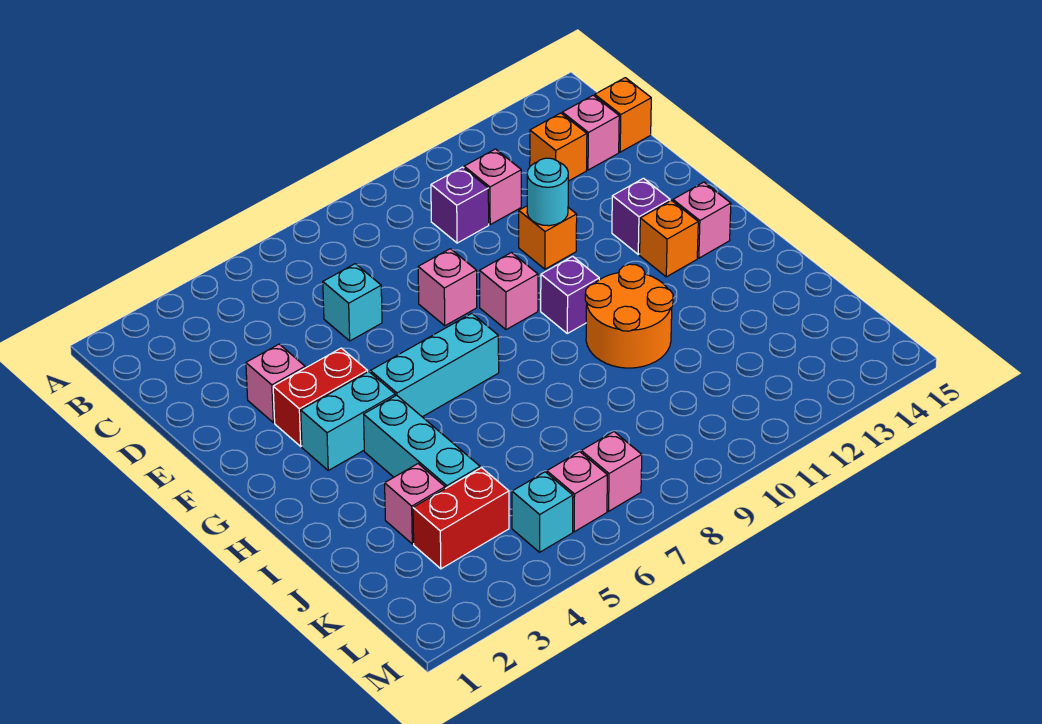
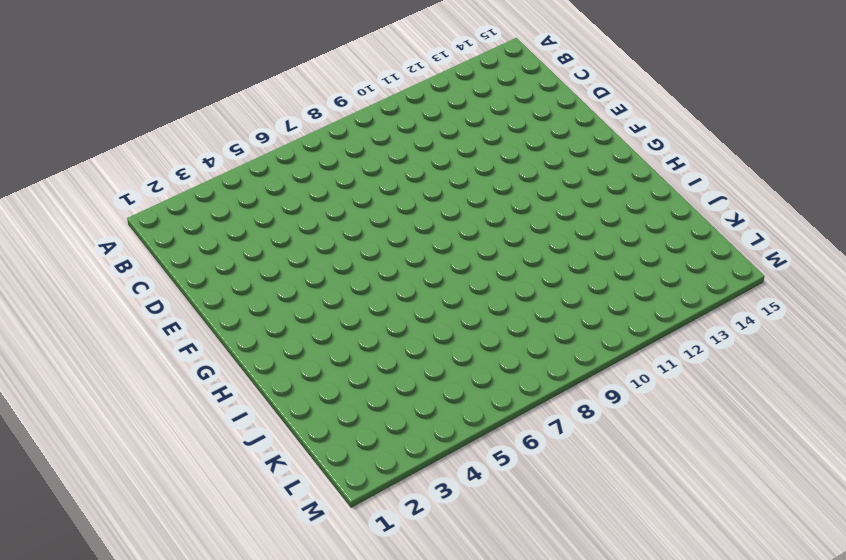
none -> purple 1x1 brick [431,167,489,243]
none -> pink 1x1 brick [464,149,521,224]
none -> orange 1x1 brick [530,113,587,181]

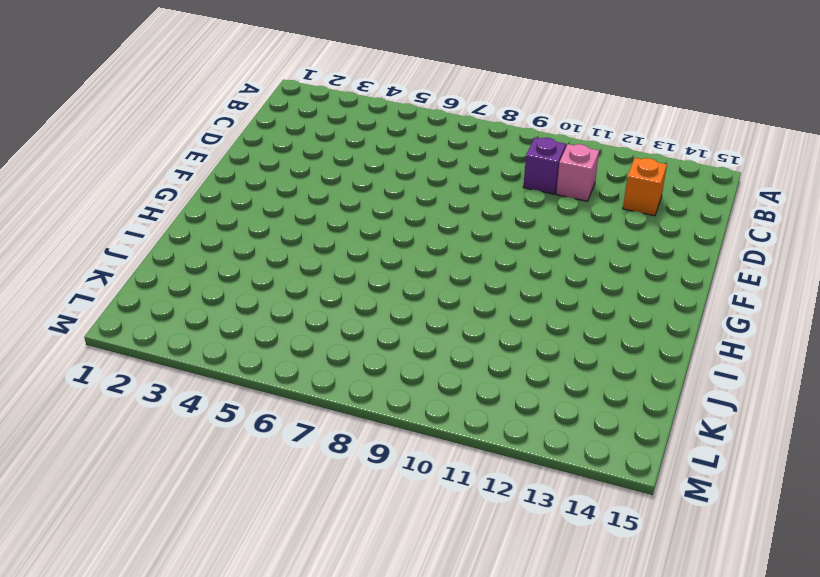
none -> pink 1x1 brick [562,95,619,170]
none -> orange 1x1 brick [595,78,651,152]
none -> cyan 1x1 brick [323,264,382,341]

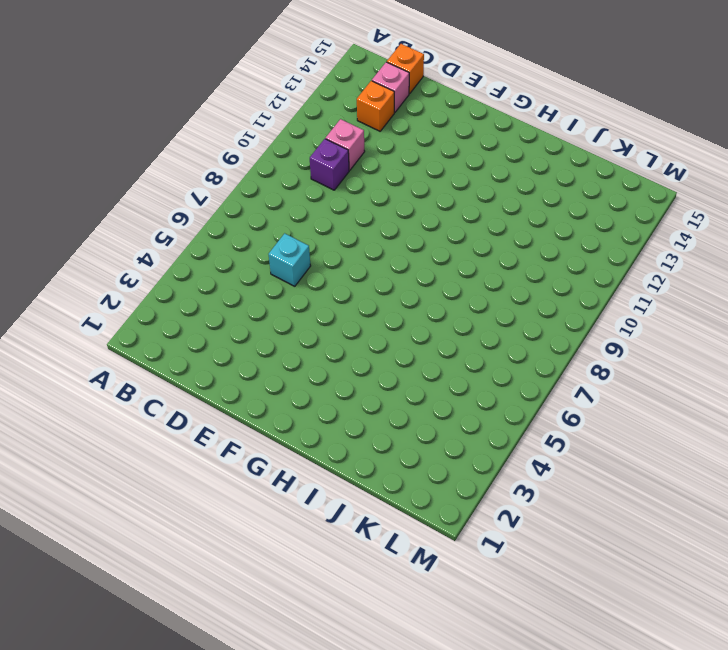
none -> pink 1x1 brick [246,344,305,423]
none -> pink 1x1 brick [418,249,477,326]
none -> orange 1x1 brick [519,206,577,269]

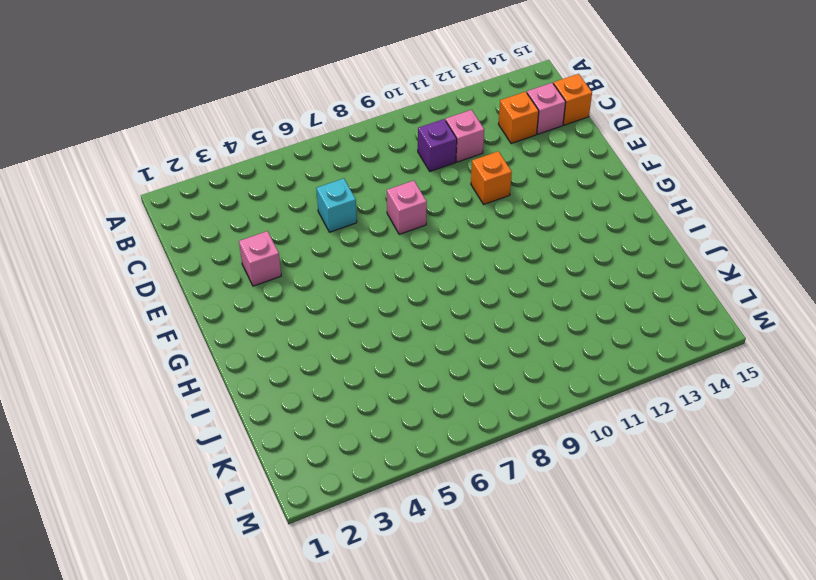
none -> red 1x2 brick [273,348,368,446]
none -> pink 1x1 brick [479,253,538,330]
none -> purple 1x1 brick [612,178,670,254]

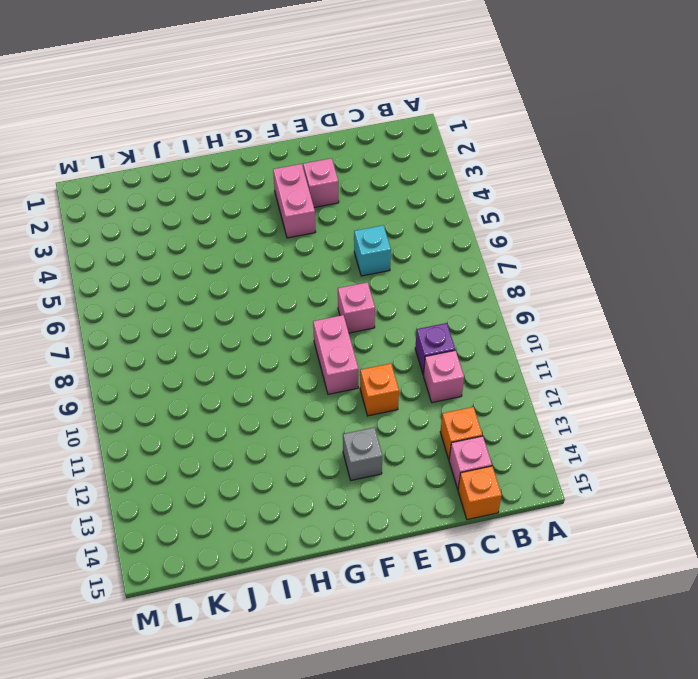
pink 1x2 brick [273,164,316,238] -> red 1x2 brick [273,348,368,446]
pink 1x2 brick [313,315,358,394] -> pink 1x1 brick [479,253,538,330]
grey 1x1 brick [343,427,382,480] -> purple 1x1 brick [612,178,670,254]
none -> cyan 1x2 brick [301,372,395,470]
none -> cyan 1x3 brick [371,313,499,417]
none -> purple 1x1 brick [541,256,599,333]

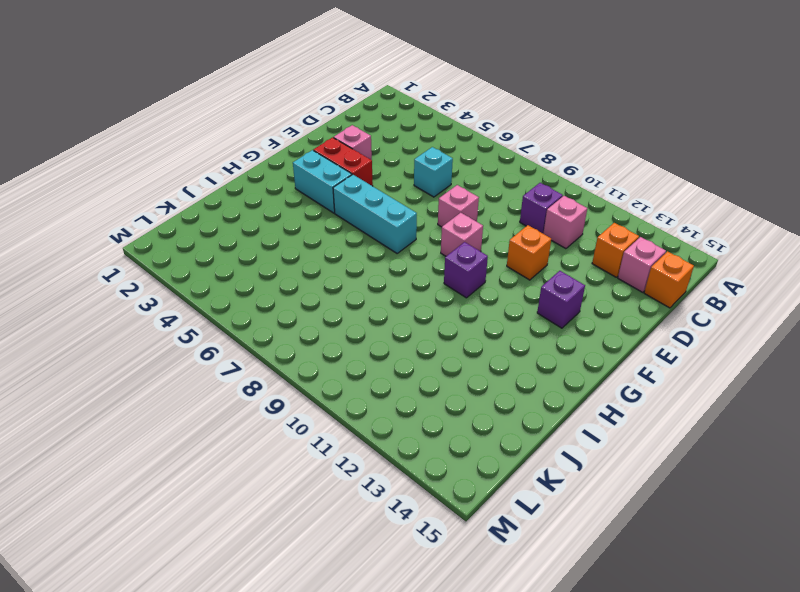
none -> orange 1x1 brick [640,201,698,277]
none -> pink 1x1 brick [673,182,731,258]
none -> cyan 1x3 brick [364,395,480,488]

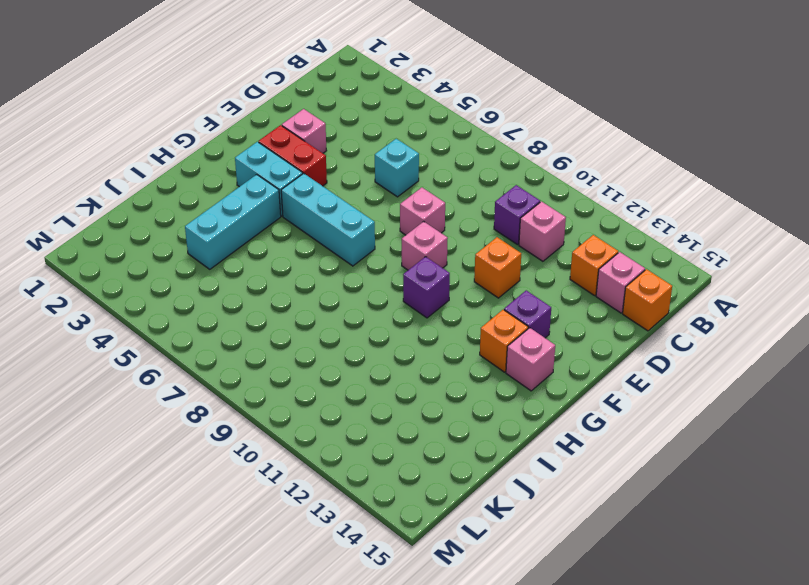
none -> orange 2x2 round brick [585,264,673,368]
none -> pink 1x1 brick [385,464,445,544]
none -> red 1x2 brick [413,468,509,569]

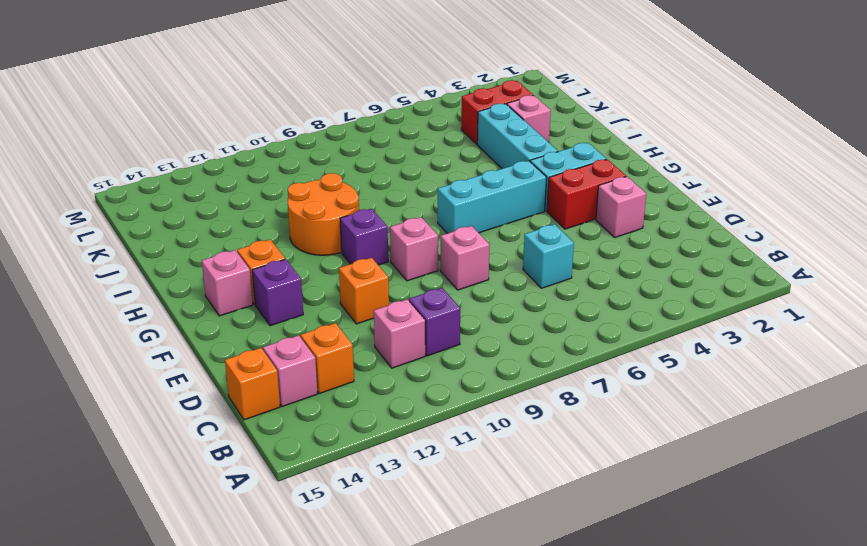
none -> cyan 1x1 brick [512,472,573,552]
none -> pink 1x1 brick [547,452,607,532]
none -> pink 1x1 brick [581,432,642,511]

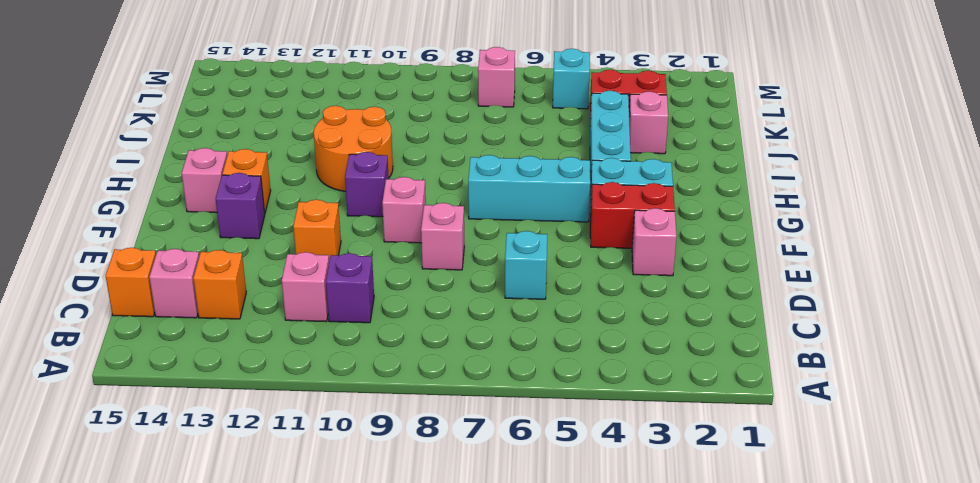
none -> pink 1x1 brick [547,452,607,532]
none -> cyan 1x1 round brick [527,158,568,226]

